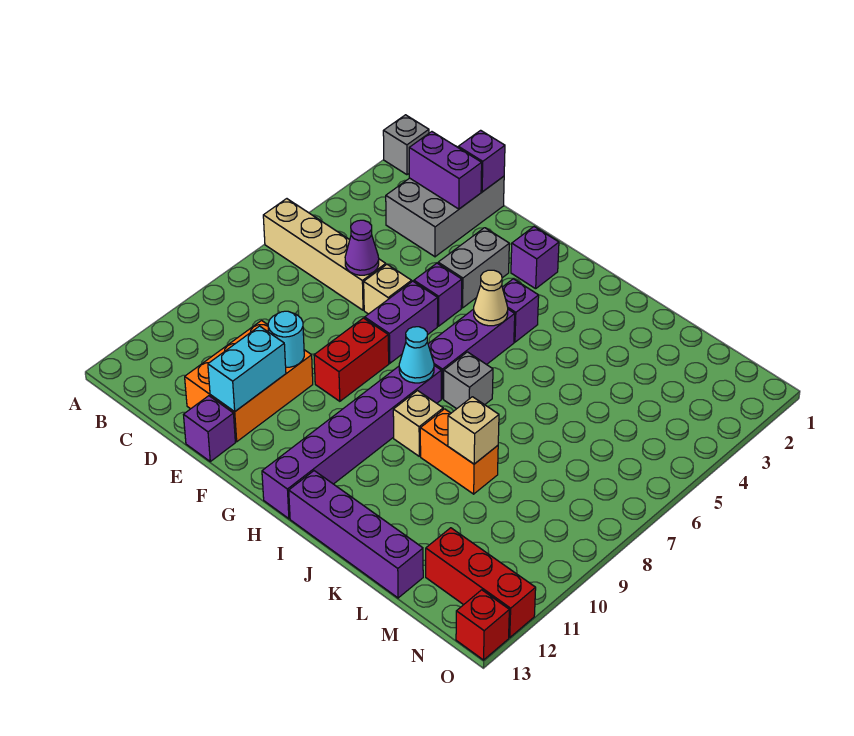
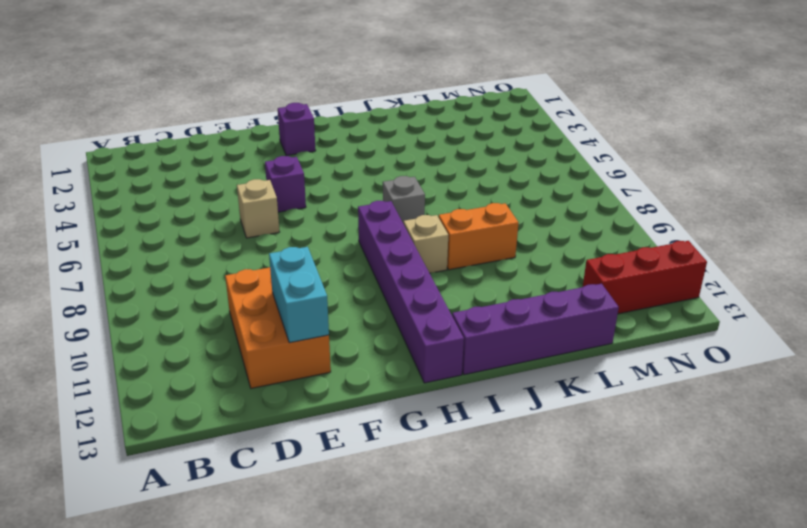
none -> grey 1x1 brick [383,115,429,175]
none -> tan 1x4 brick [263,199,386,310]
none -> grey 2x3 brick [386,176,504,257]

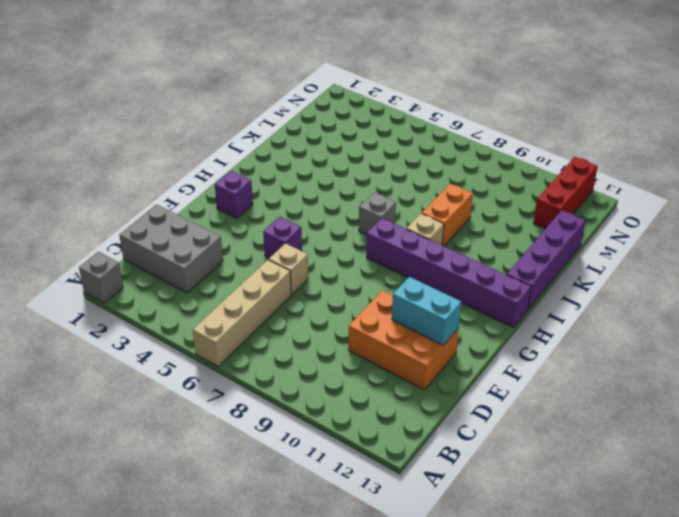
none -> purple 1x1 brick [184,396,235,461]
none -> grey 1x2 brick [438,228,509,308]
none -> purple 1x2 brick [365,281,438,363]

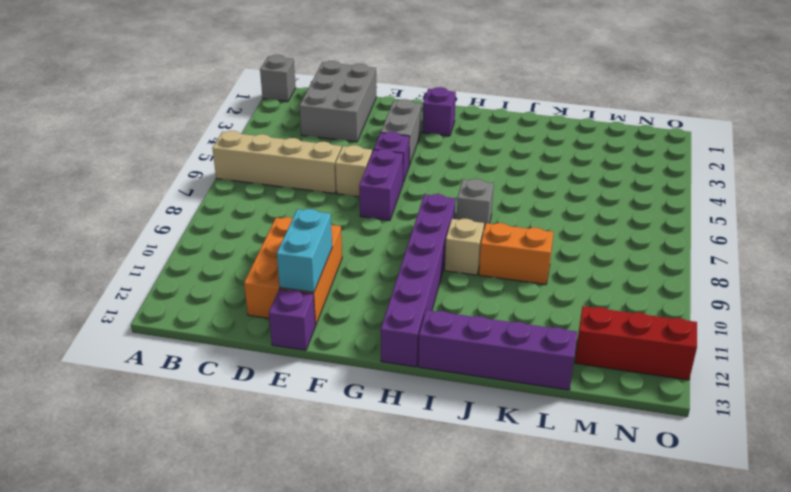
none -> red 1x2 brick [314,318,389,401]
none -> purple 1x1 brick [502,279,539,342]
none -> purple 1x3 brick [428,309,515,399]

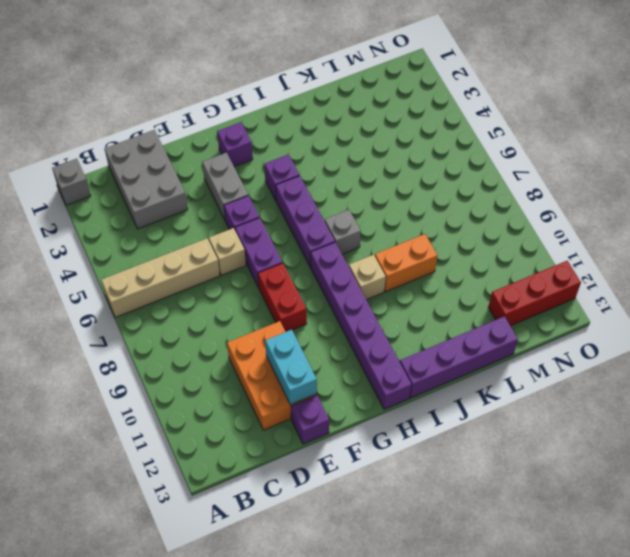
none -> red 1x1 brick [456,590,509,660]
none -> purple 1x2 brick [409,132,482,209]
none -> purple 1x1 brick [458,130,505,192]

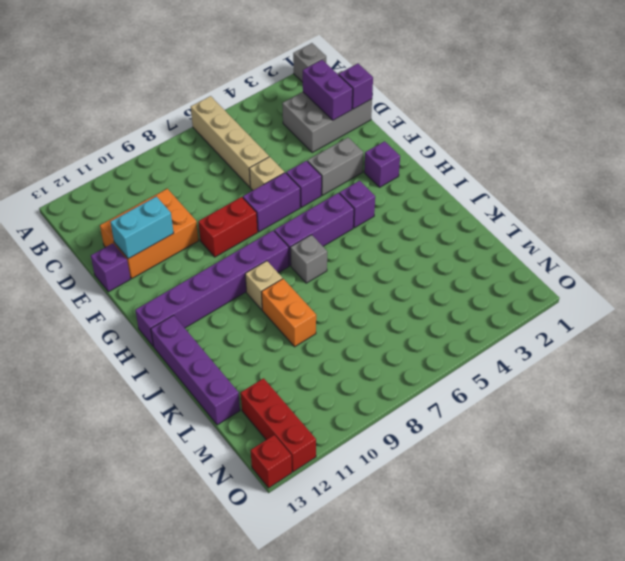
none -> purple 1x1 cone [345,220,379,275]
none -> cyan 1x1 round brick [268,311,304,367]
none -> tan 1x1 cone [474,270,508,326]

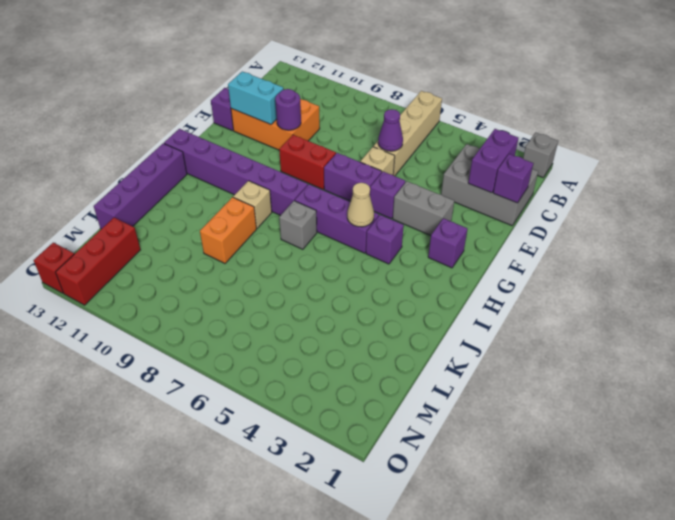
purple 1x1 round brick [275,89,301,130] -> cyan 1x1 round brick [268,311,304,367]
none -> cyan 1x1 cone [399,327,434,383]
none -> tan 1x1 brick [448,397,499,464]

